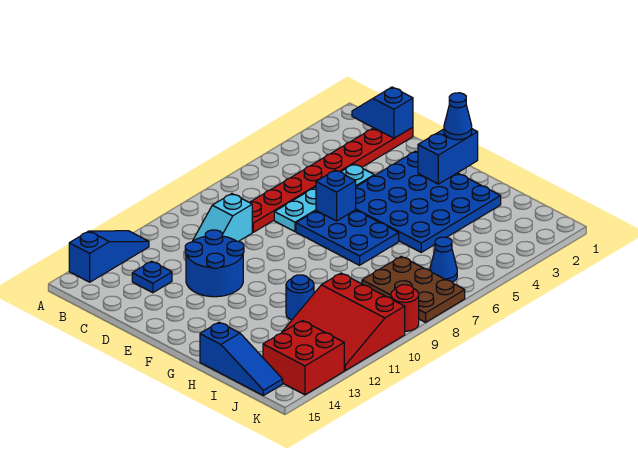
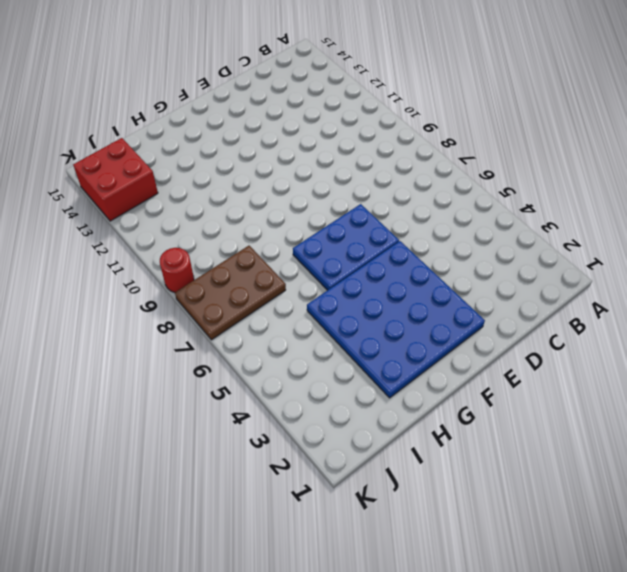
none -> blue 1x3 slope [69,231,149,282]
none -> red 1x8 plate [249,127,413,232]
none -> cyan 1x2 slope [193,194,252,241]

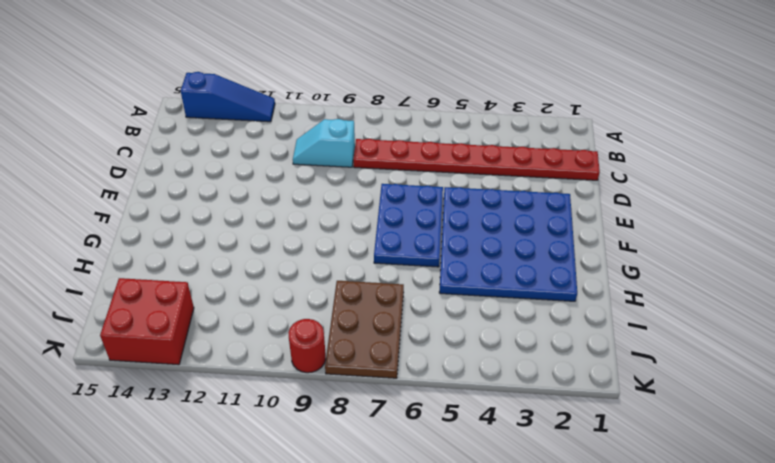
none -> blue 1x1 plate [132,261,172,293]
none -> cyan 1x4 plate [274,164,374,232]
none -> blue 2x2 round brick [185,230,244,297]

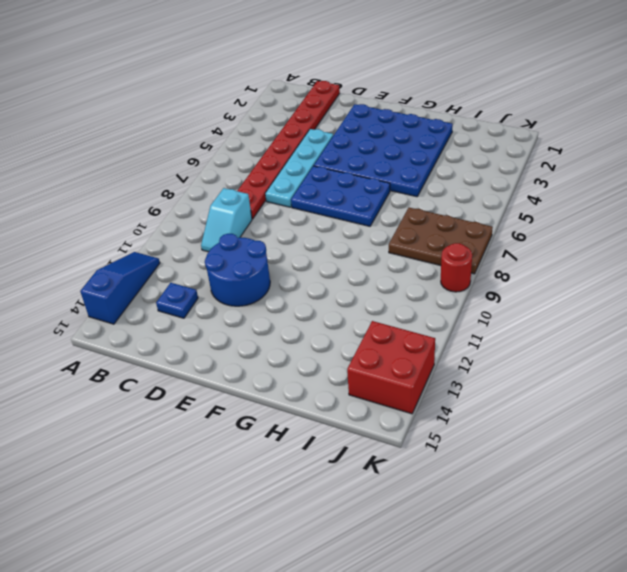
none -> blue 1x1 round brick [286,275,314,320]
none -> blue 1x3 slope [200,322,283,396]
none -> red 3x3 slope [282,273,405,370]

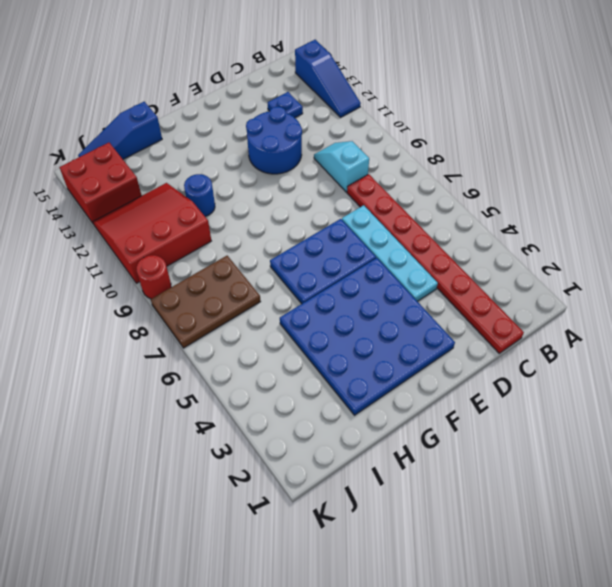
none -> blue 1x1 cone [430,237,457,282]
none -> blue 1x2 slope [352,87,413,138]
none -> blue 1x1 brick [316,170,356,221]

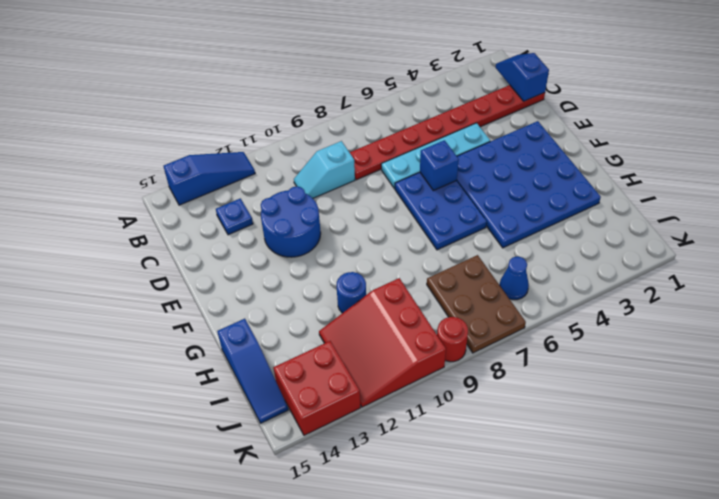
none -> blue 1x2 brick [418,129,478,184]
none -> blue 1x1 cone [444,93,472,140]

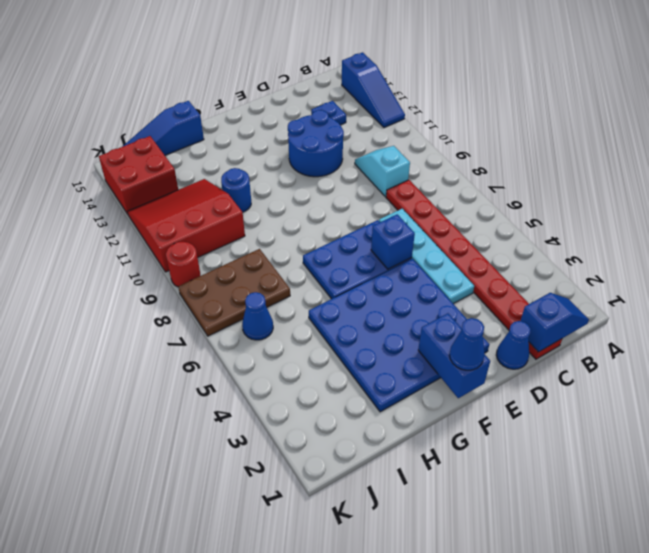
blue 1x1 cone [496,321,531,369] -> none

